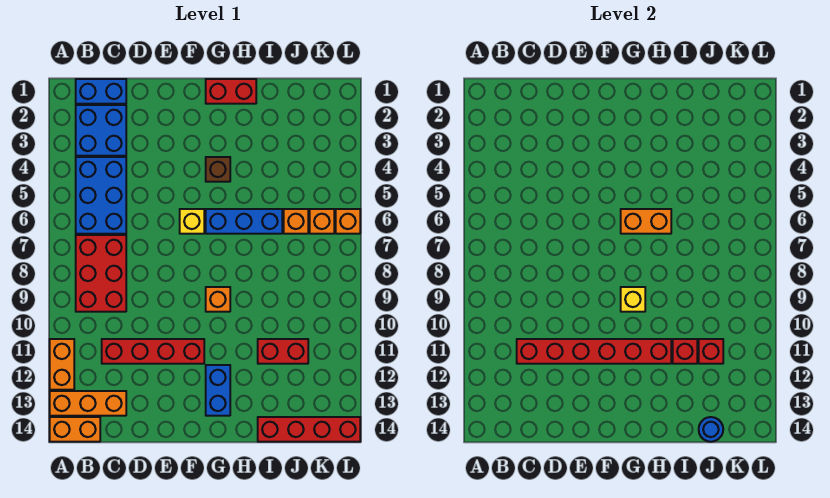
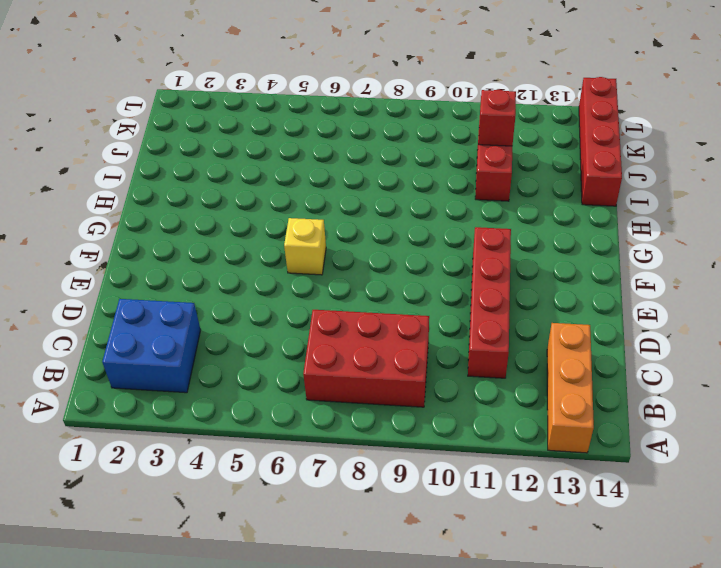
none -> orange 1x2 brick [50,339,74,390]
none -> orange 1x2 brick [50,417,100,442]
none -> blue 1x2 brick [76,79,126,104]

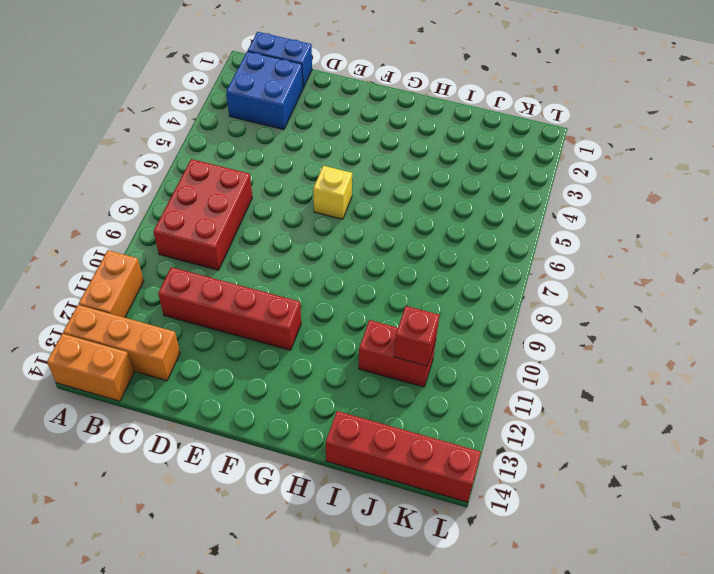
none -> blue 2x3 brick [76,157,126,234]
none -> red 1x2 brick [206,79,256,104]
none -> brown 1x1 brick [206,157,230,182]

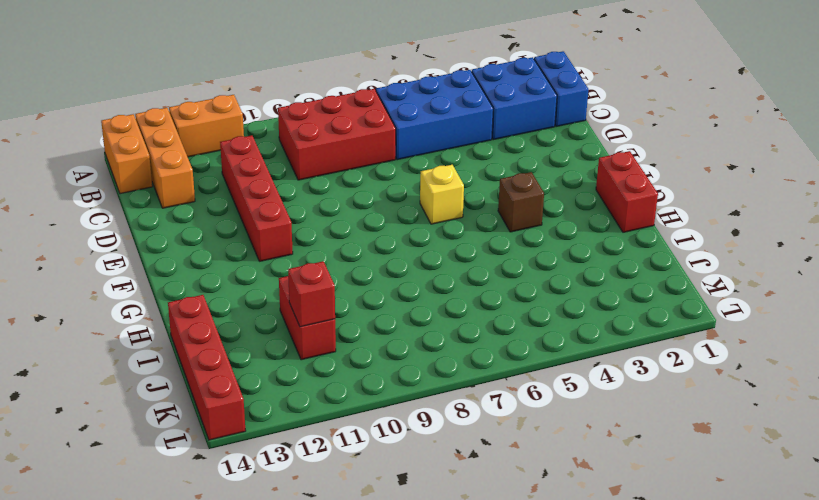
none -> blue 1x3 brick [206,209,282,234]
none -> orange 1x1 brick [206,287,230,312]
none -> blue 1x2 brick [206,365,230,416]

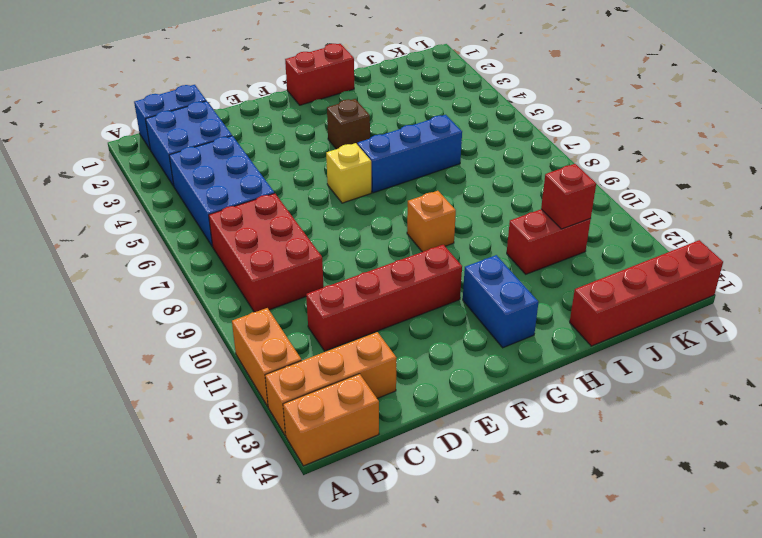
none -> orange 1x1 brick [284,209,308,234]
none -> orange 1x1 brick [310,209,334,234]
none -> orange 1x1 brick [336,209,360,234]

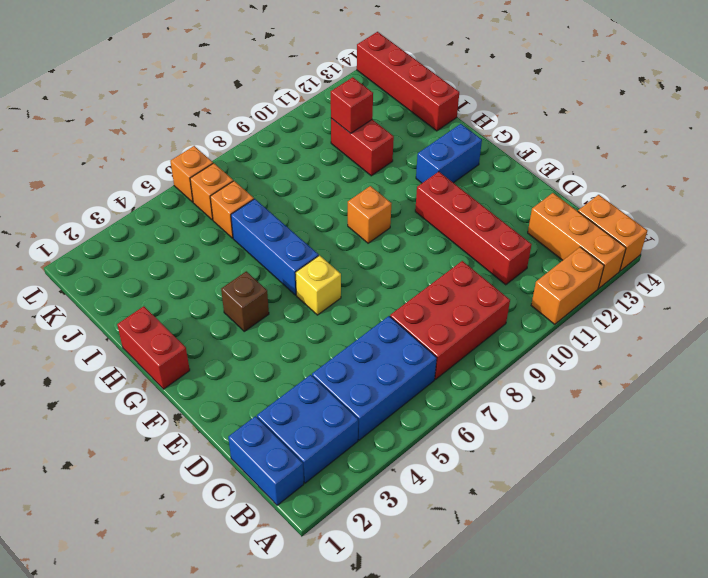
none -> red 1x6 brick [517,339,671,364]
none -> orange 1x2 brick [621,209,671,234]
none -> yellow 1x1 brick [621,287,645,312]

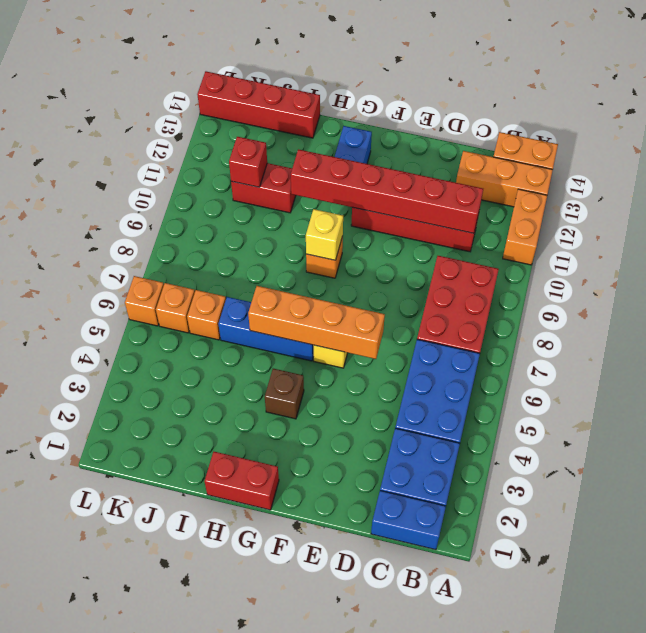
orange 1x4 brick [248,286,385,359] -> orange 1x2 brick [621,209,671,234]
none -> red 1x1 brick [673,339,697,364]
none -> blue 1x1 round brick [699,417,723,442]

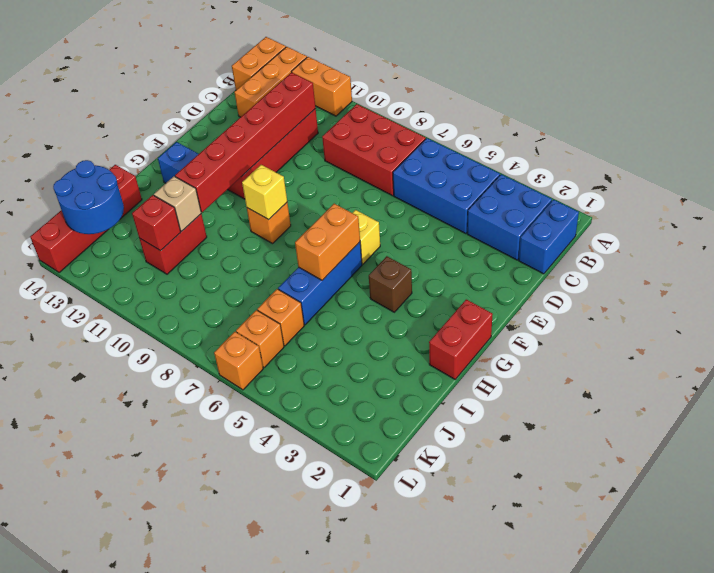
tan 1x1 brick [154,176,201,231] -> red 1x1 brick [673,339,697,364]
blue 2x2 round brick [53,160,124,234] -> blue 1x1 round brick [699,417,723,442]

